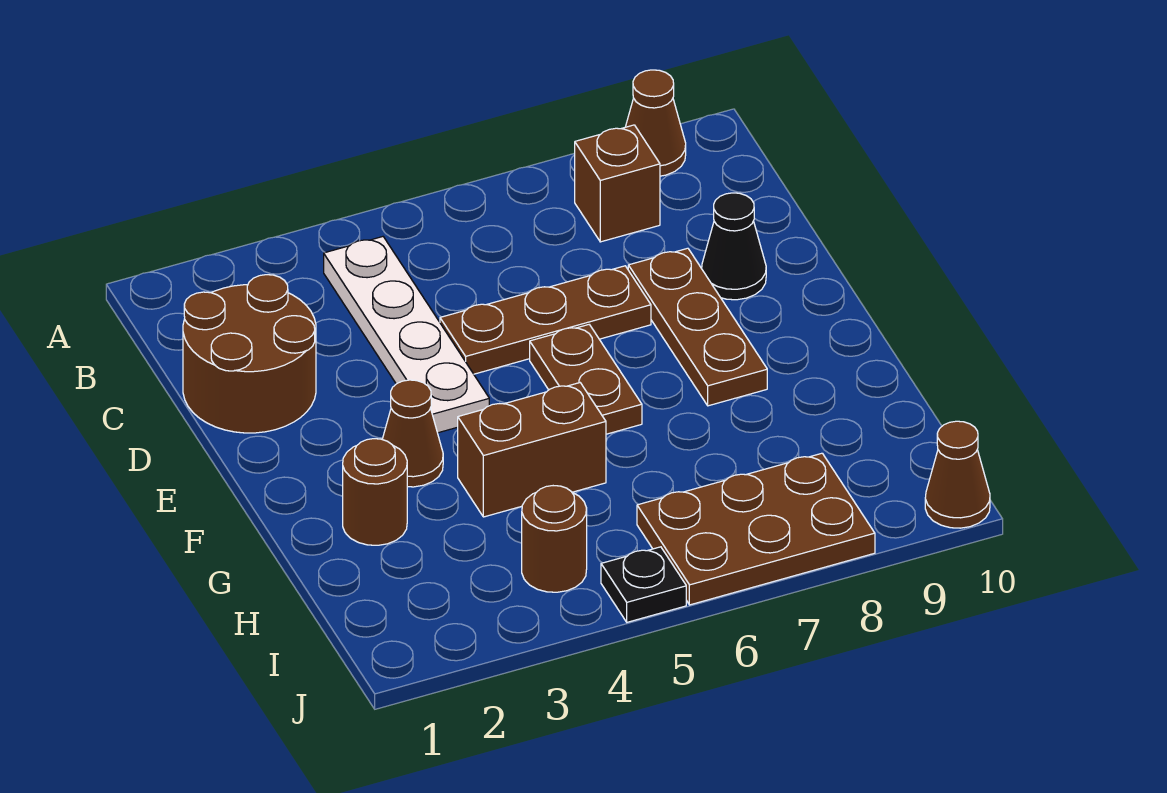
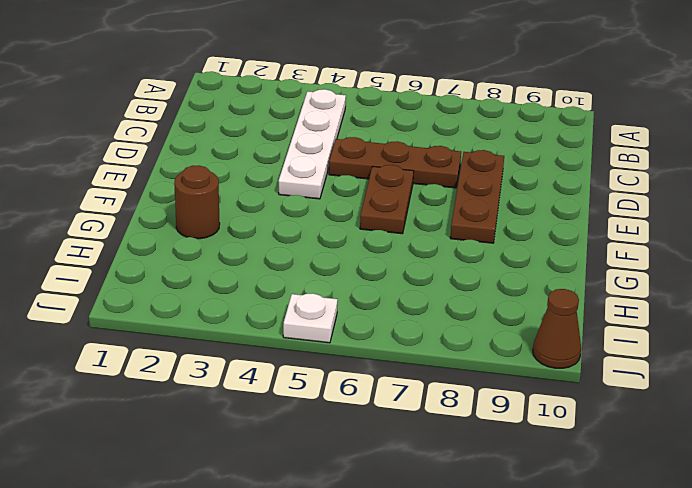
white 1x1 plate [283,293,338,343] -> black 1x1 plate [601,547,686,622]
none -> brown 1x1 cone [626,70,686,176]
none -> brown 1x1 brick [575,125,660,242]
none -> brown 2x2 round brick [183,275,316,433]

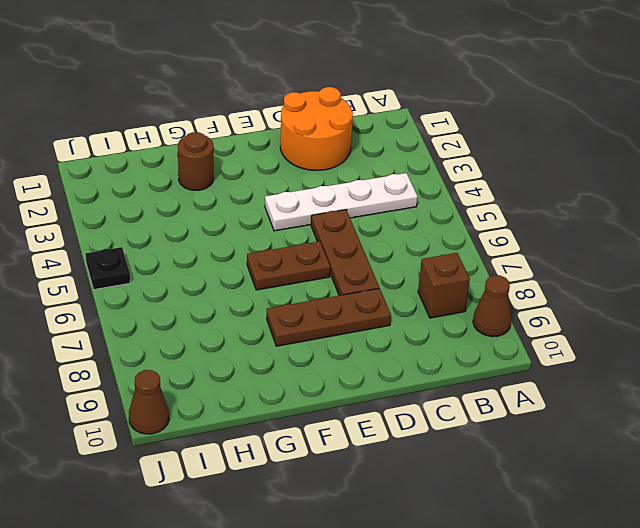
orange 2x2 round brick [280,87,353,170] -> brown 2x2 round brick [183,275,316,433]
none -> black 1x1 cone [702,193,766,300]
none -> brown 1x1 cone [382,380,443,487]
none -> brown 1x2 brick [458,383,606,517]

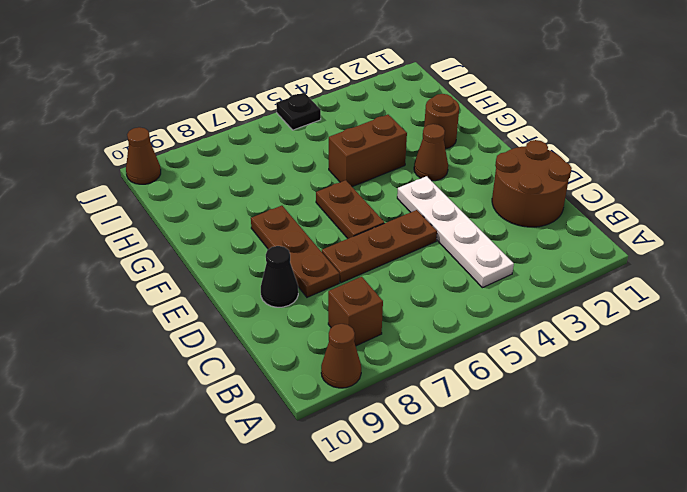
none -> brown 1x1 round brick [522,486,587,592]
none -> brown 2x3 plate [637,453,875,605]

